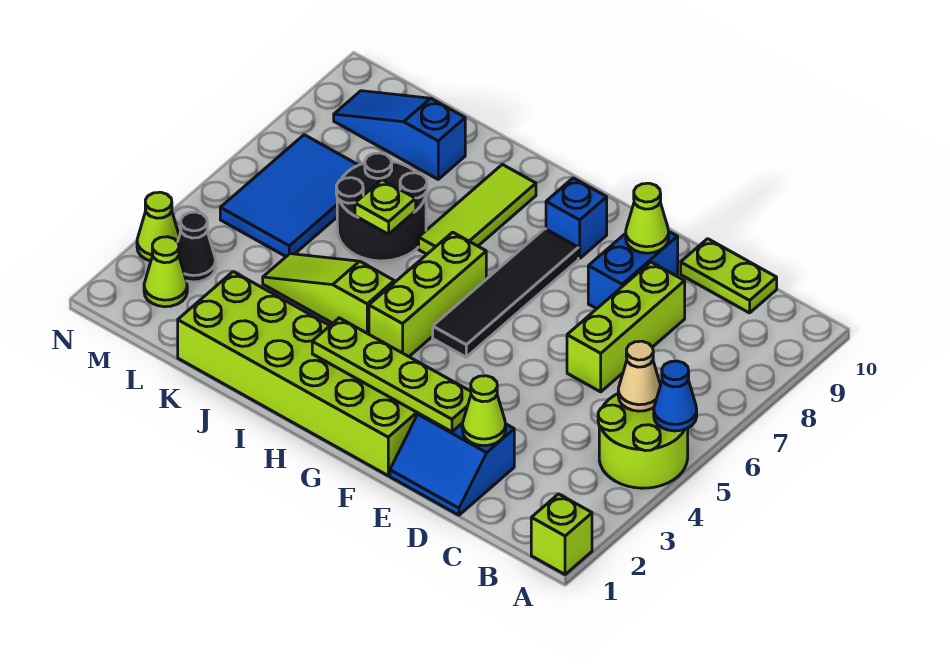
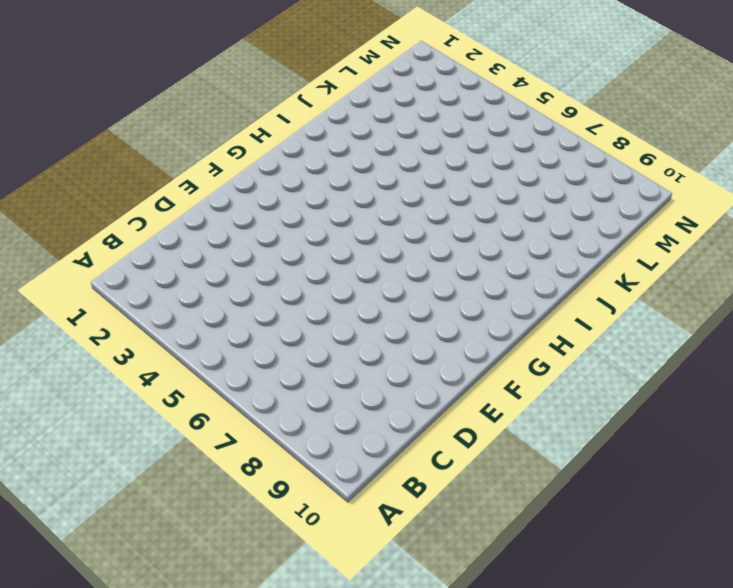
none -> lime 1x1 brick [531,494,592,574]
none -> lime 2x2 round brick [598,394,688,488]
none -> lime 1x2 plate [681,239,777,313]

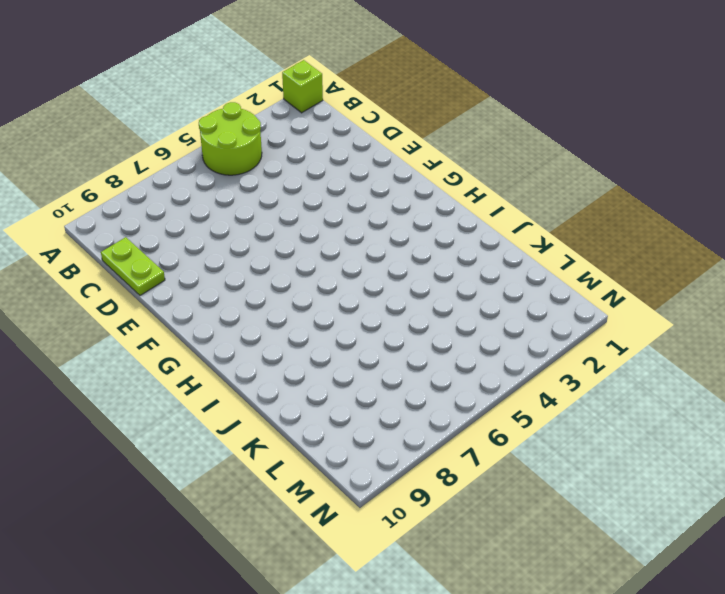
none -> blue 2x2 slope [390,413,514,515]
none -> lime 1x3 brick [567,262,685,392]
none -> blue 1x2 brick [588,232,678,309]

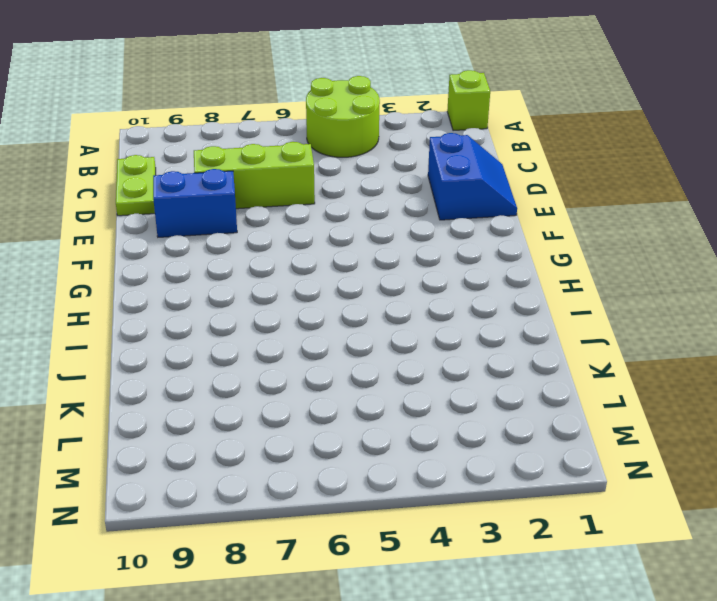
none -> lime 2x6 brick [178,272,418,476]
none -> black 1x4 tile [433,229,578,357]
none -> blue 1x1 brick [546,178,607,258]

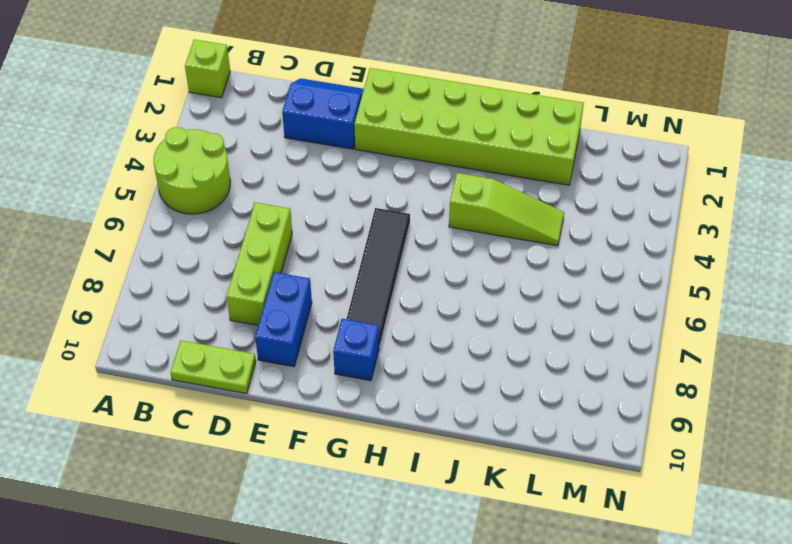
none -> lime 1x3 brick [369,232,486,357]
none -> lime 1x3 tile [419,164,536,254]
none -> black 2x2 round brick [336,153,427,261]

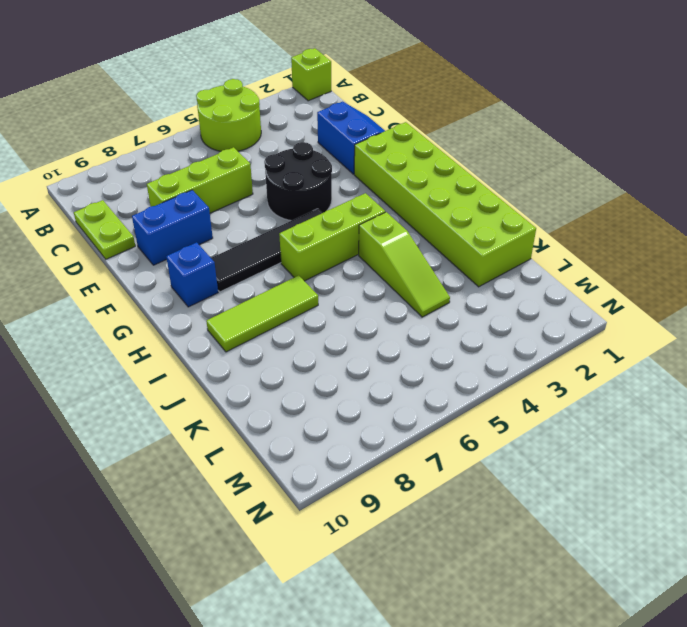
black 2x2 round brick [264,142,332,221] -> black 2x2 round brick moved to [336,153,427,261]
none -> blue 1x3 slope [334,91,465,179]
none -> blue 2x3 tile [220,135,358,256]
none -> lime 1x1 cone [144,237,187,307]

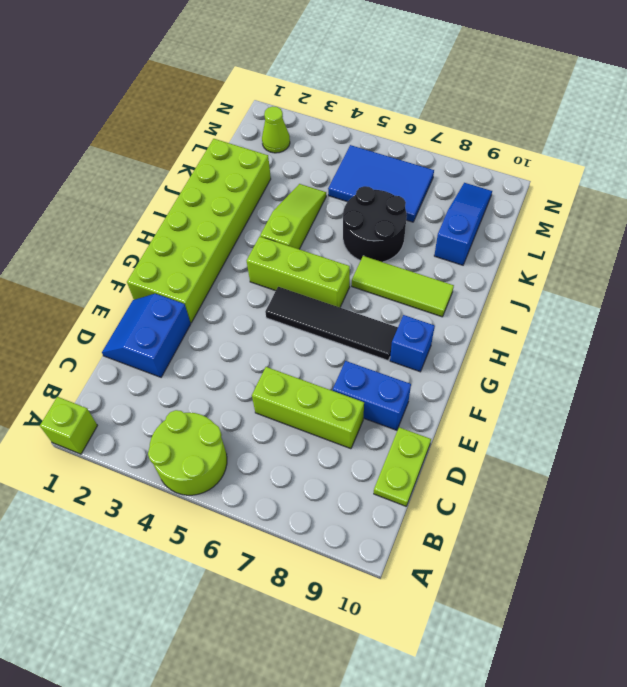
none -> black 1x1 cone [178,212,216,282]
none -> lime 1x1 cone [137,192,179,261]
none -> blue 1x1 cone [654,361,697,431]

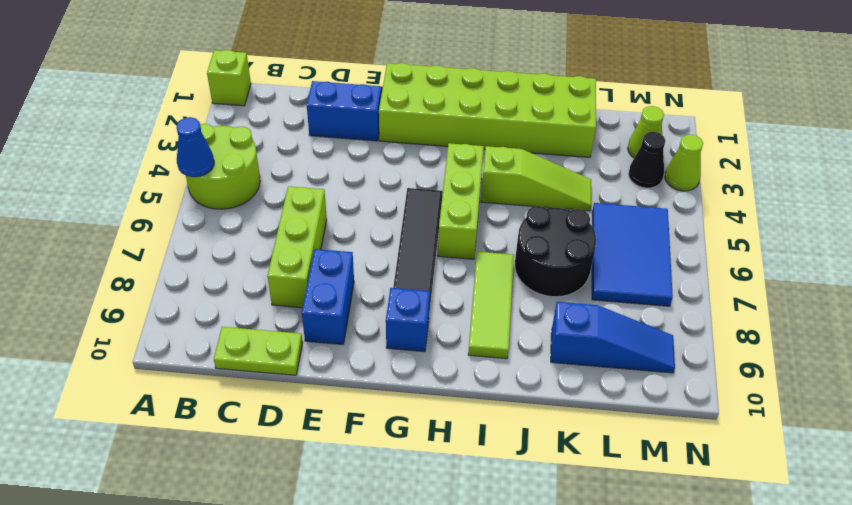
none -> tan 1x1 cone [618,341,660,411]
none -> lime 1x1 cone [462,376,506,446]
none -> lime 1x4 plate [312,318,471,432]

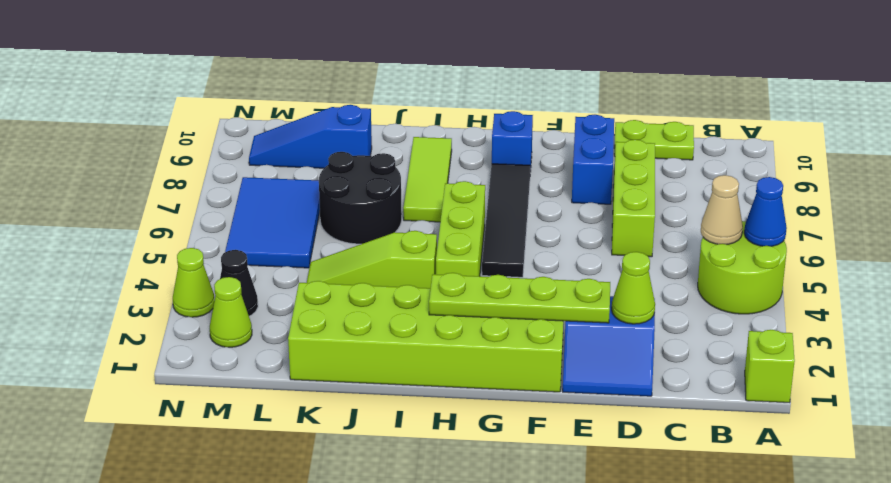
none -> lime 1x1 cone [626,183,669,253]
none -> lime 1x1 plate [355,180,416,234]

